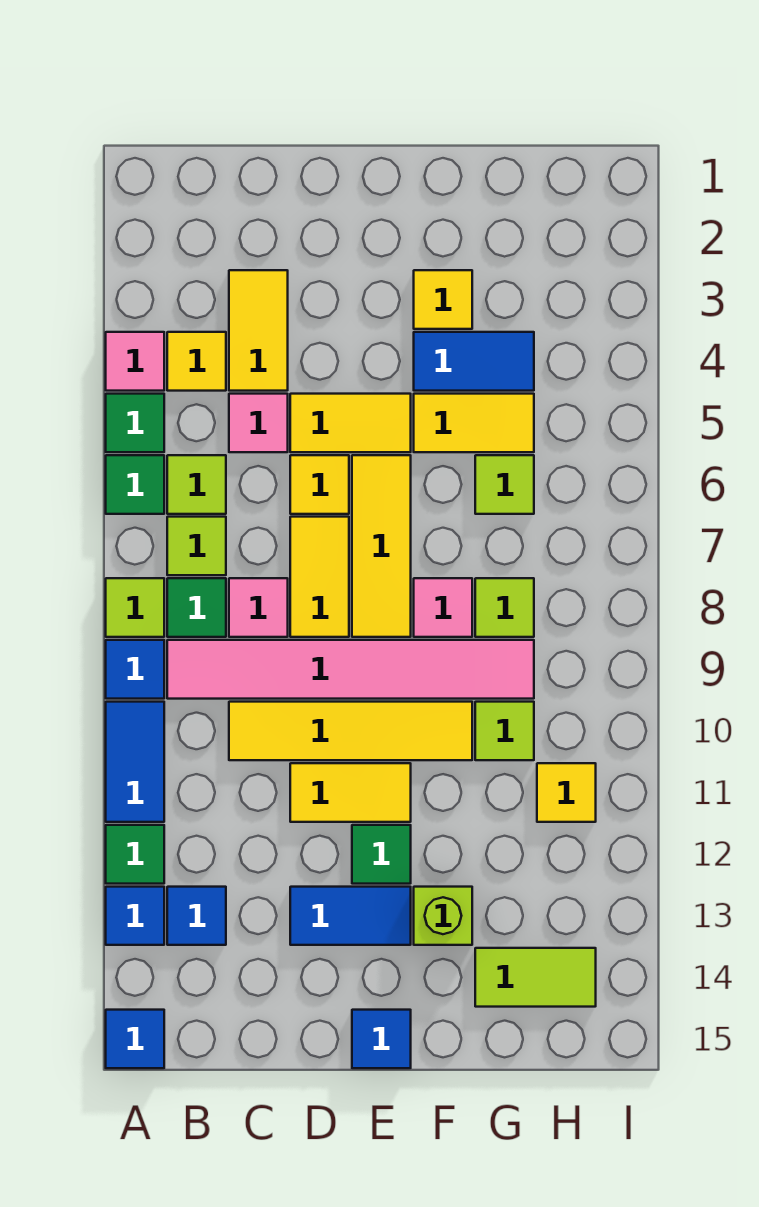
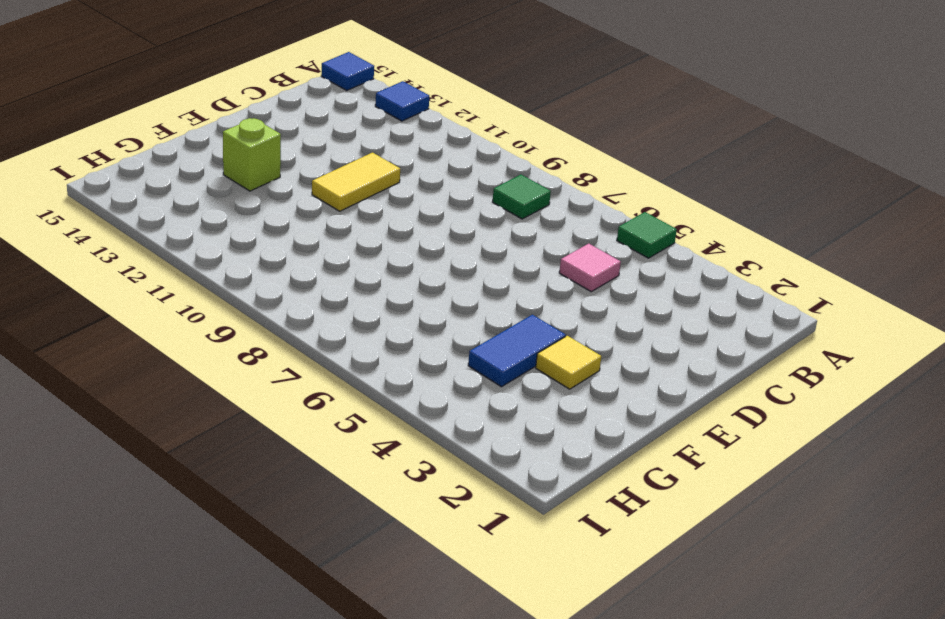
none -> pink 1x1 tile [106,332,164,391]
none -> green 1x1 tile [106,455,164,514]
none -> lime 1x1 tile [106,578,164,637]
none -> blue 1x1 tile [106,640,164,699]

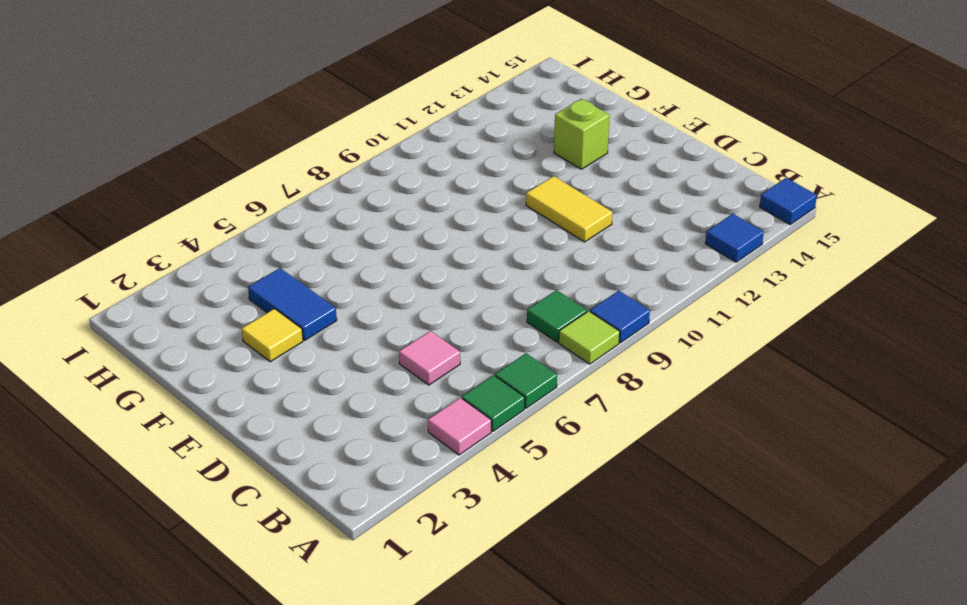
none -> blue 1x2 tile [106,702,164,822]
none -> green 1x1 tile [106,825,164,884]
none -> yellow 1x1 tile [167,332,226,391]
none -> lime 1x1 tile [167,455,226,514]

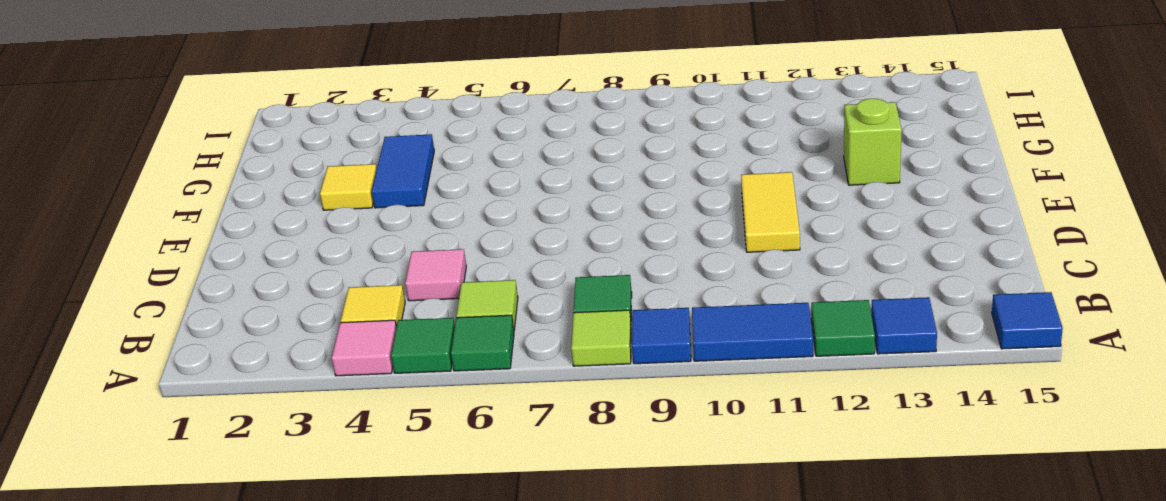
none -> lime 1x1 tile [167,517,226,575]
none -> pink 1x6 tile [167,640,534,699]
none -> blue 1x1 tile [167,887,226,945]
none -> yellow 1x2 tile [229,270,288,391]

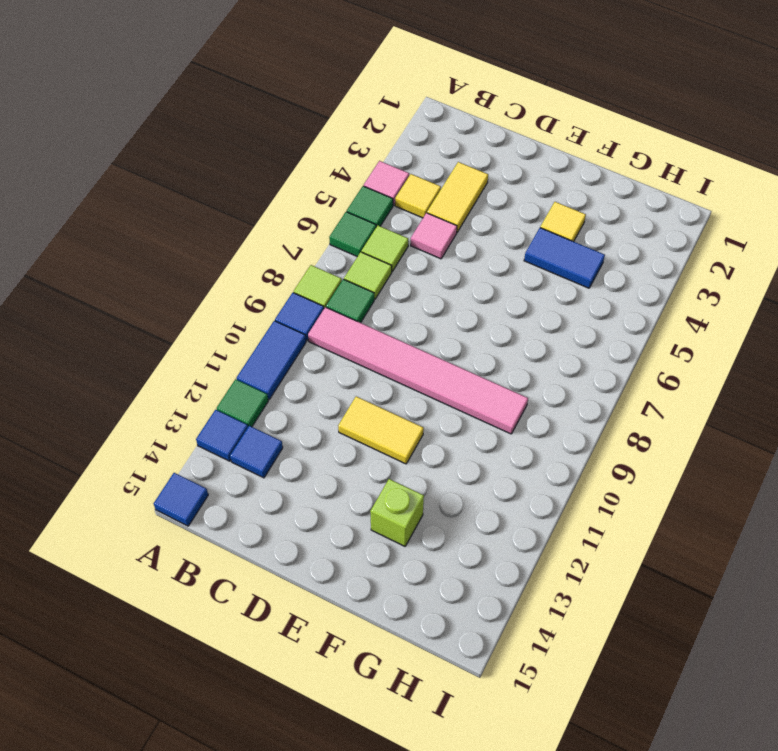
none -> pink 1x1 tile [229,578,288,637]
none -> yellow 1x4 tile [229,702,472,760]
none -> yellow 1x2 tile [290,394,411,452]
none -> yellow 1x1 tile [290,455,349,514]

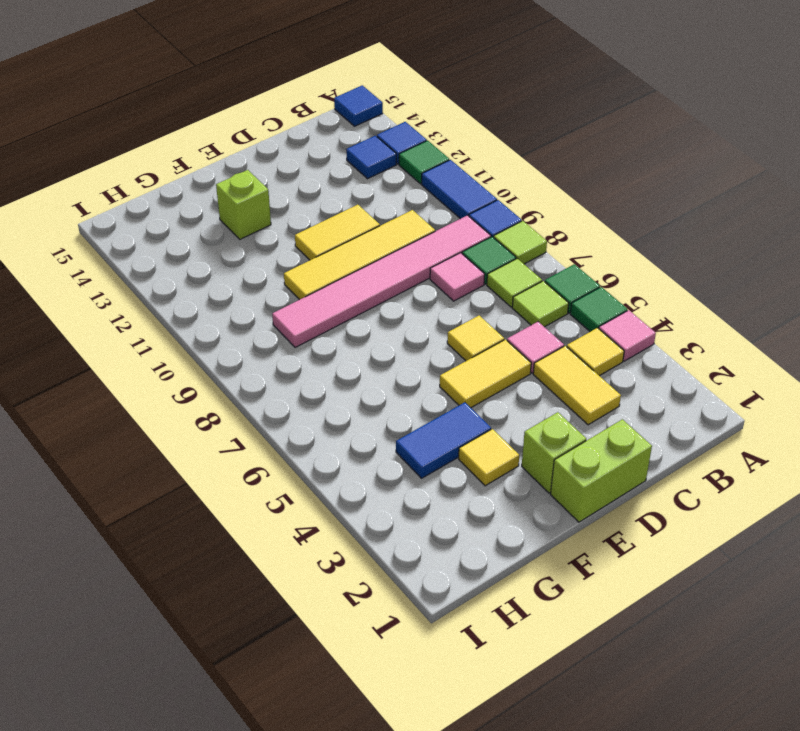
lime 1x2 brick [551,419,652,522] -> none
lime 1x1 brick [522,412,586,493] -> none
none -> yellow 1x2 tile [290,517,349,637]
none -> blue 1x2 tile [290,887,411,945]
none -> yellow 1x3 tile [352,455,411,637]
none -> green 1x1 tile [352,825,411,884]

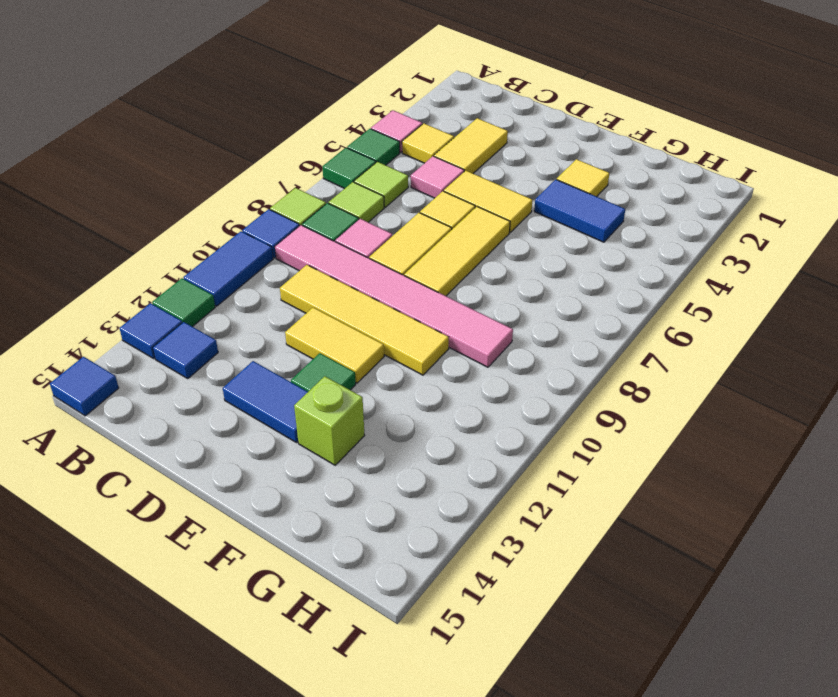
none -> blue 1x1 tile [352,1010,411,1068]
none -> yellow 1x2 tile [414,394,534,452]
none -> pink 1x1 tile [414,578,472,637]
none -> lime 1x1 tile [475,455,534,514]

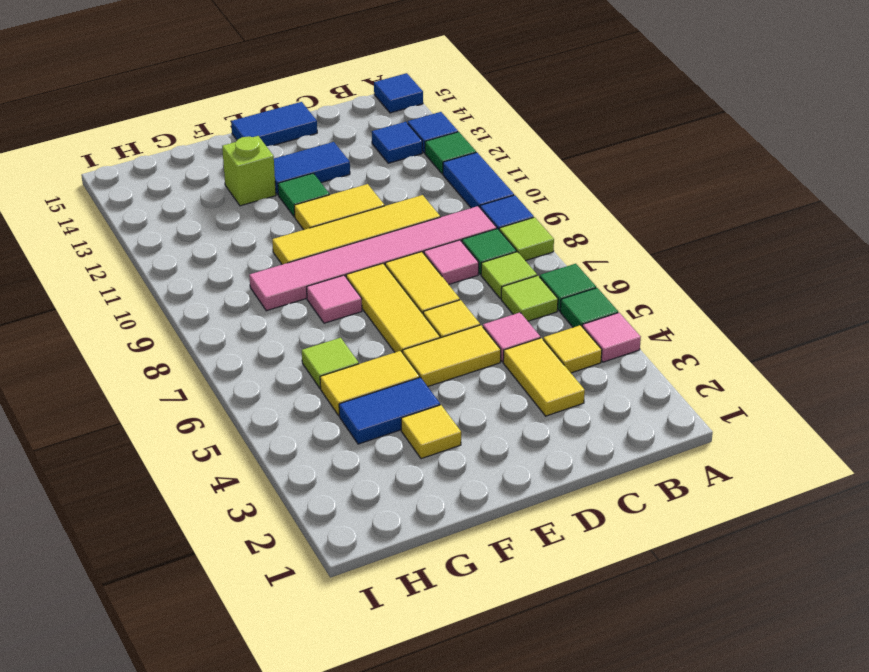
blue 1x2 tile [231,102,317,146] -> blue 1x1 tile [352,1010,411,1068]
none -> lime 1x1 tile [475,578,534,637]
none -> lime 1x1 tile [475,702,534,760]
none -> lime 1x2 tile [475,948,596,1007]
none -> yellow 1x1 tile [537,763,596,822]

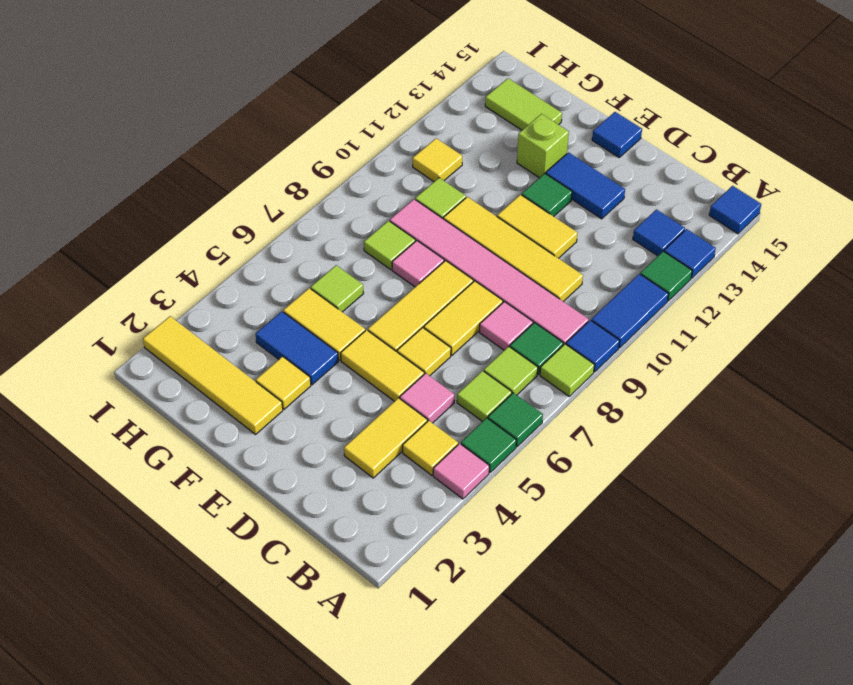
yellow 1x4 tile [143,316,283,434] -> none

